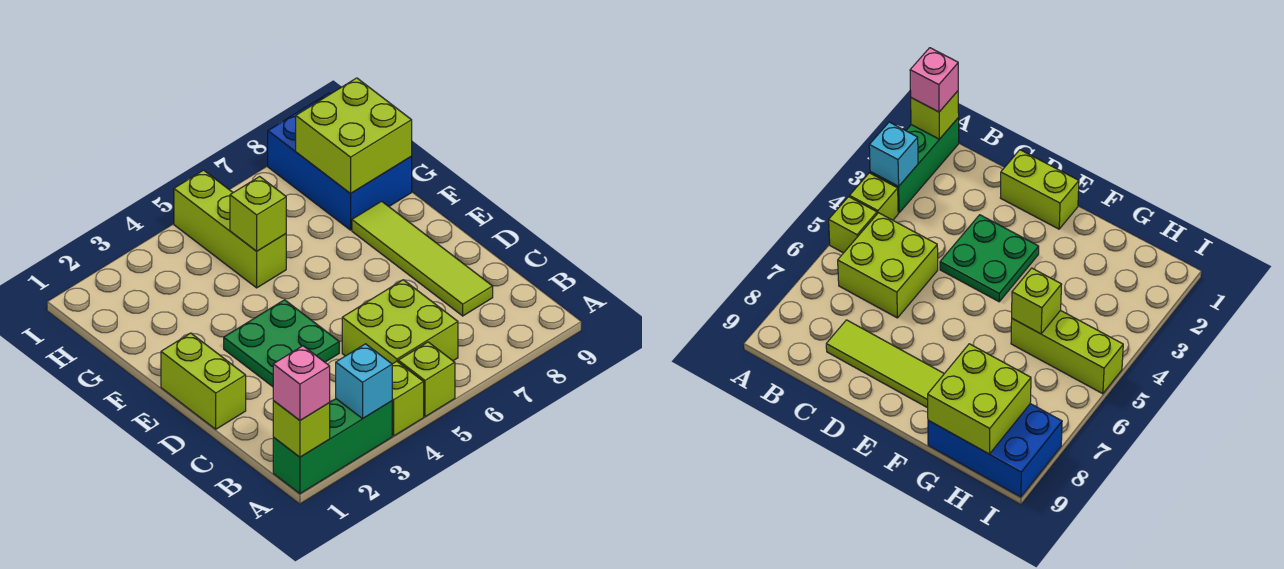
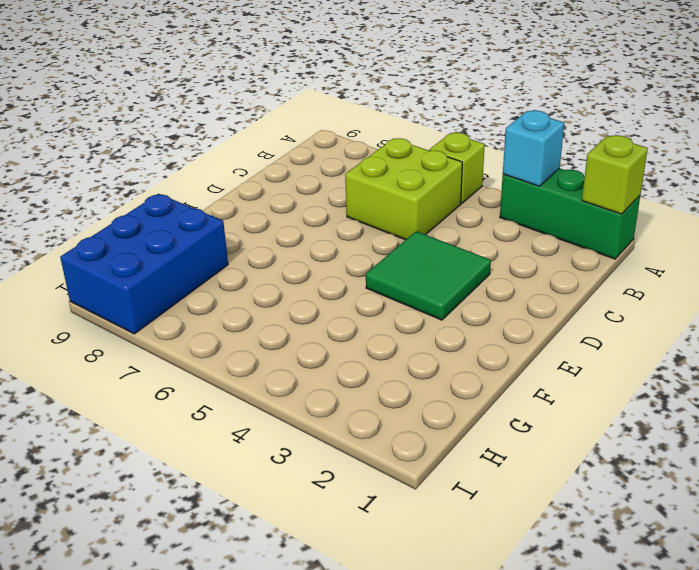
green 2x2 tile [366,231,491,320] -> green 2x2 plate [224,300,339,387]
none -> lime 1x1 brick [392,361,424,436]
none -> lime 1x4 tile [352,201,493,316]
none -> lime 1x2 brick [161,333,246,429]

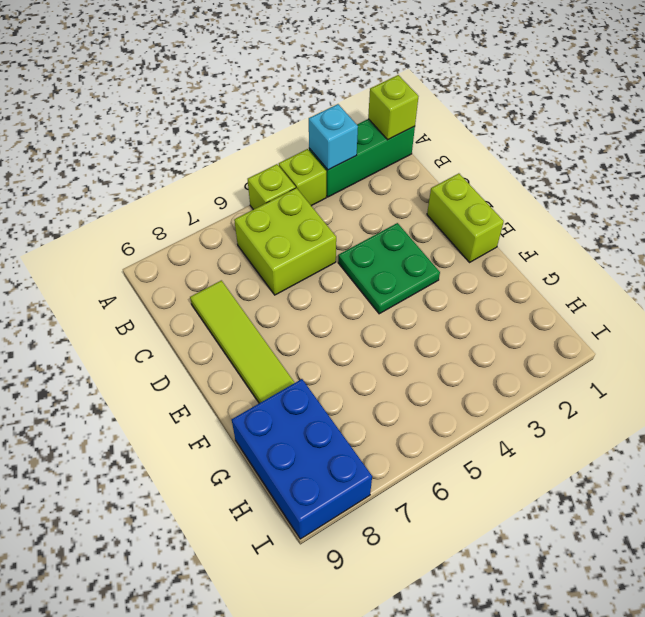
none -> lime 1x3 brick [174,170,286,288]
none -> lime 1x1 brick [230,177,286,251]
none -> lime 2x2 brick [296,78,412,193]

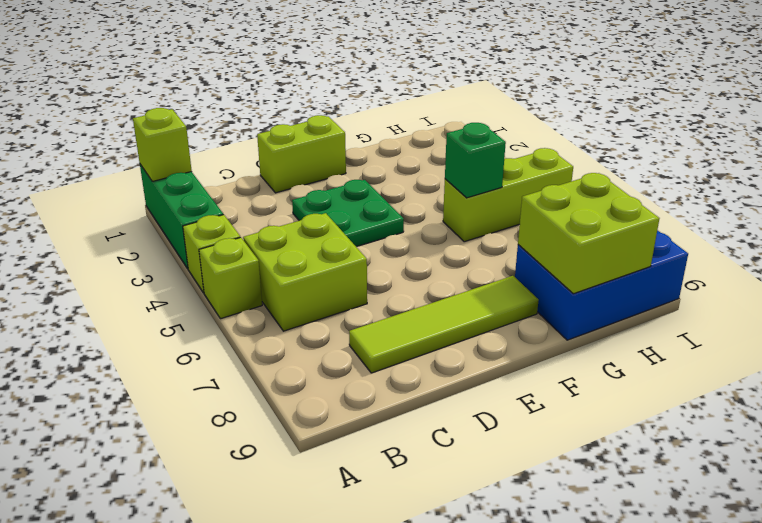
green 1x1 brick [445,123,506,198] -> lime 1x1 brick [230,177,286,251]
none -> cyan 1x1 brick [336,344,392,419]
none -> pink 1x1 brick [273,346,330,420]

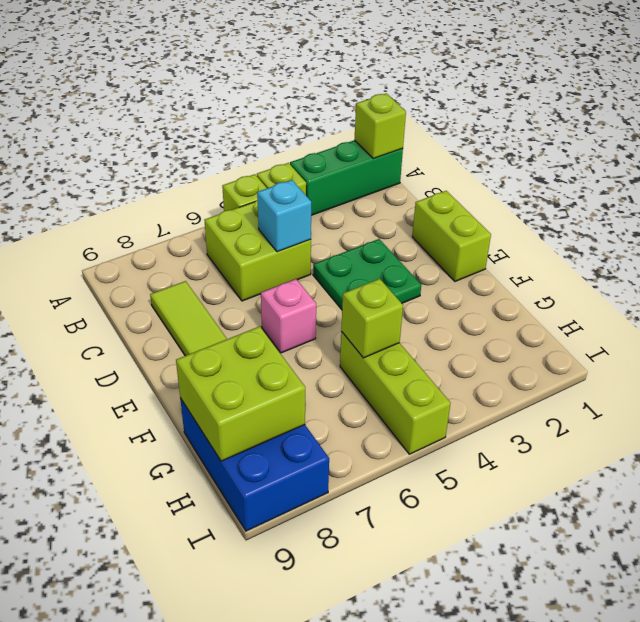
cyan 1x1 brick [257,180,311,252] -> cyan 1x1 brick moved to [336,344,392,419]
pink 1x1 brick [261,279,316,353] -> pink 1x1 brick moved to [273,346,330,420]

